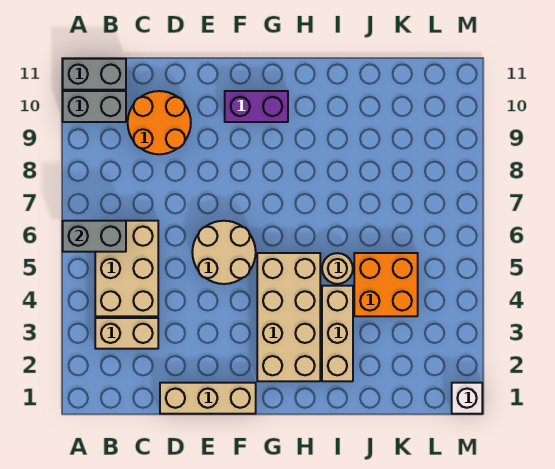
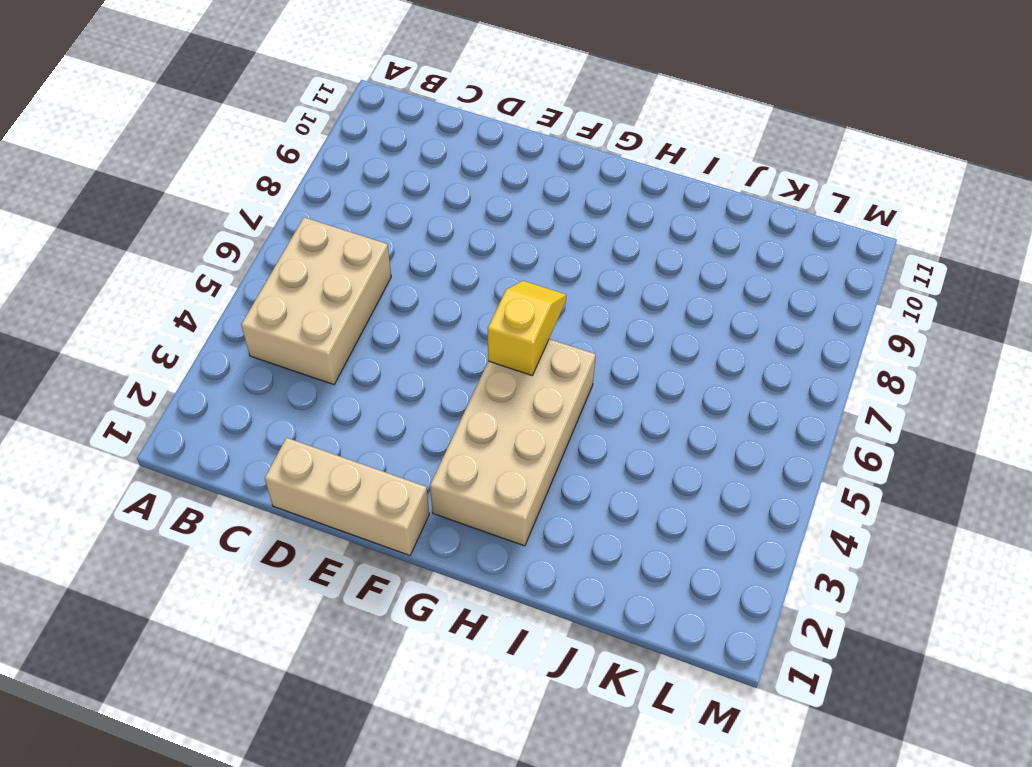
yellow 1x2 slope [488,281,567,376] -> none
none -> grey 1x2 brick [63,91,126,122]
none -> grey 1x2 brick [63,59,126,90]
none -> tan 1x2 brick [95,318,158,349]

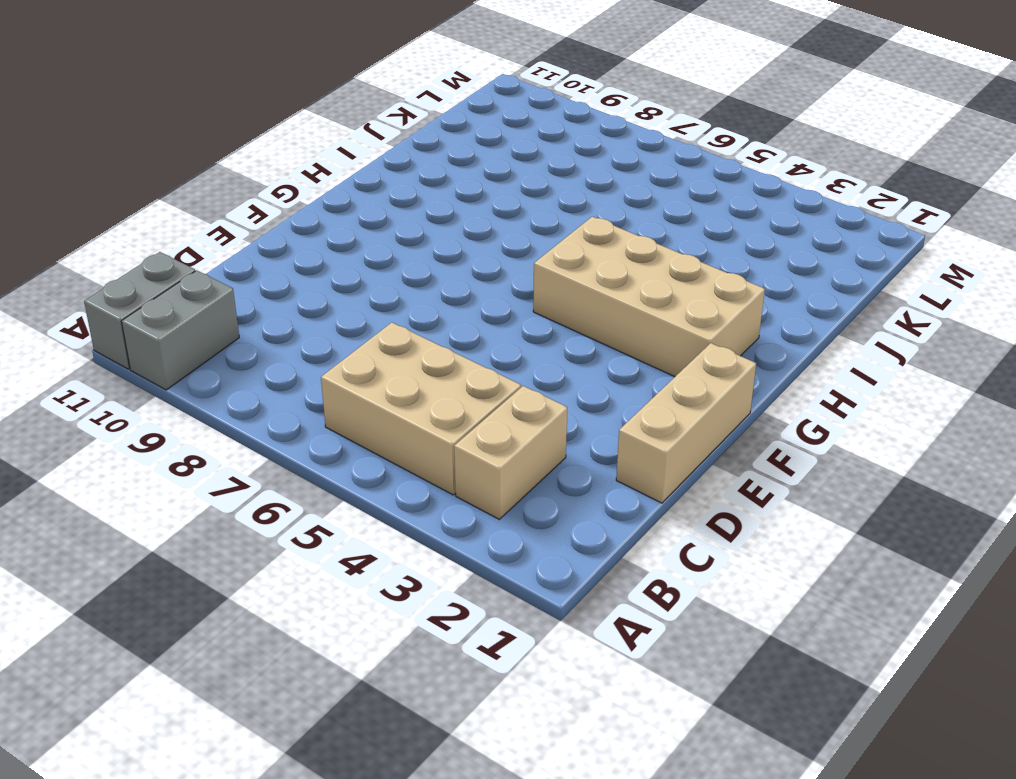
none -> orange 2x2 round brick [128,91,191,154]
none -> tan 2x2 round brick [192,221,256,284]
none -> purple 1x2 brick [225,91,288,122]

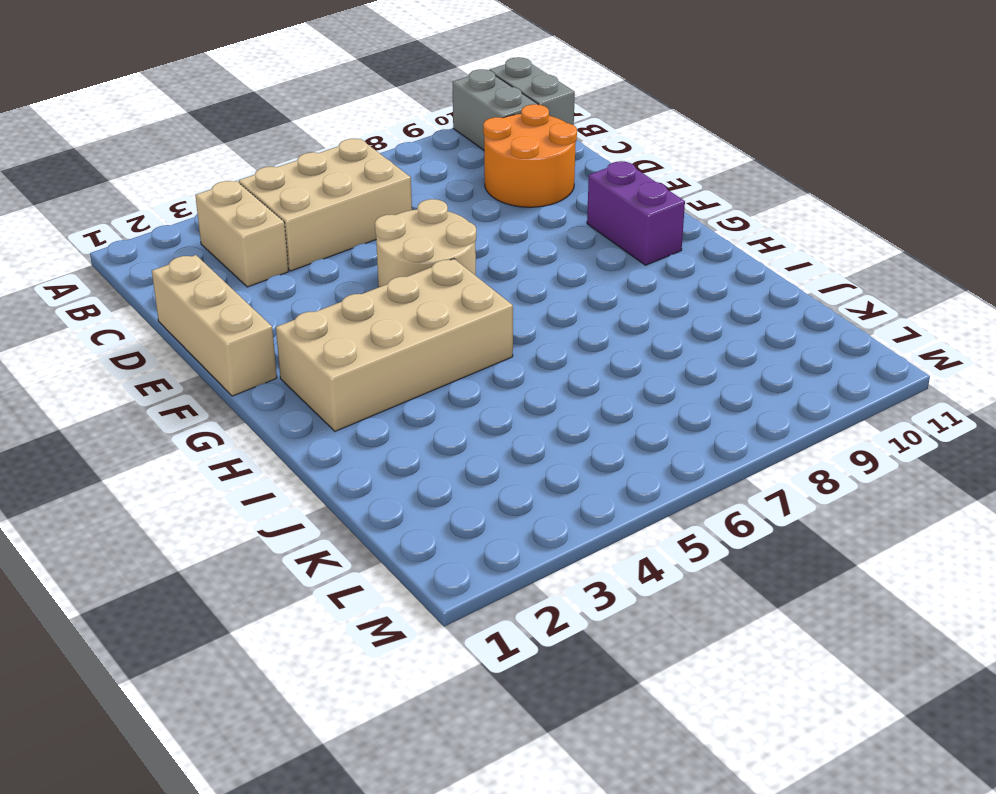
none -> tan 1x3 brick [322,286,353,381]
none -> tan 1x1 round brick [322,253,353,284]
none -> orange 2x2 brick [354,253,418,316]

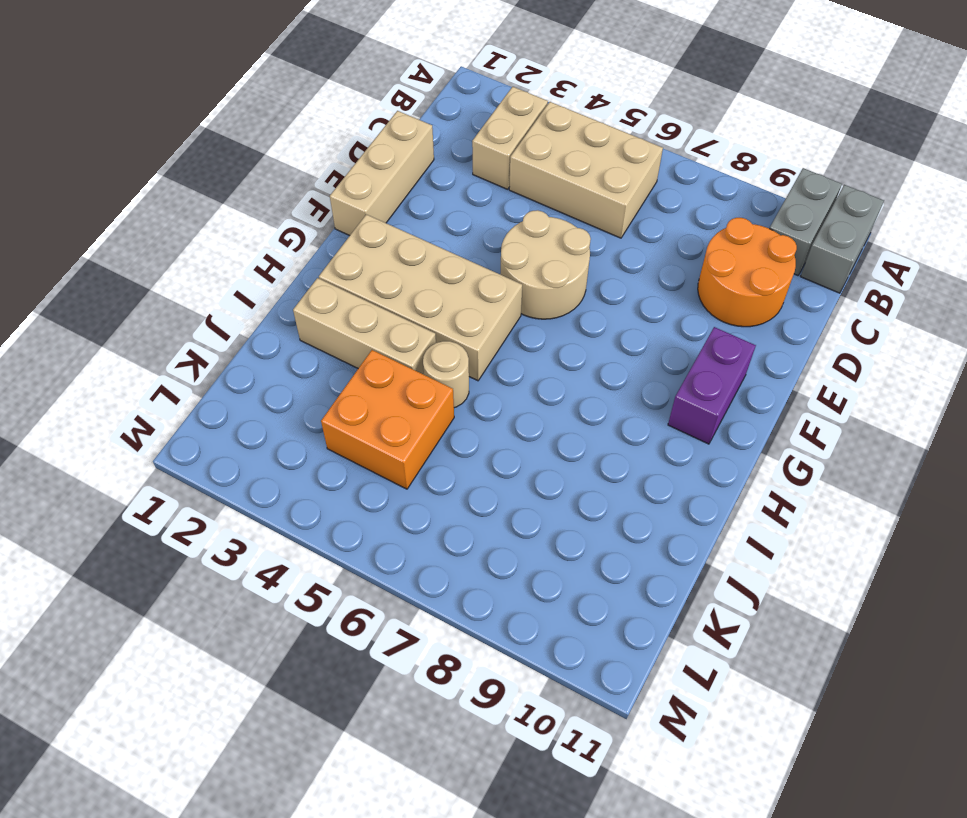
none -> white 1x1 brick [452,383,482,414]
none -> grey 1x2 brick [63,221,126,252]

